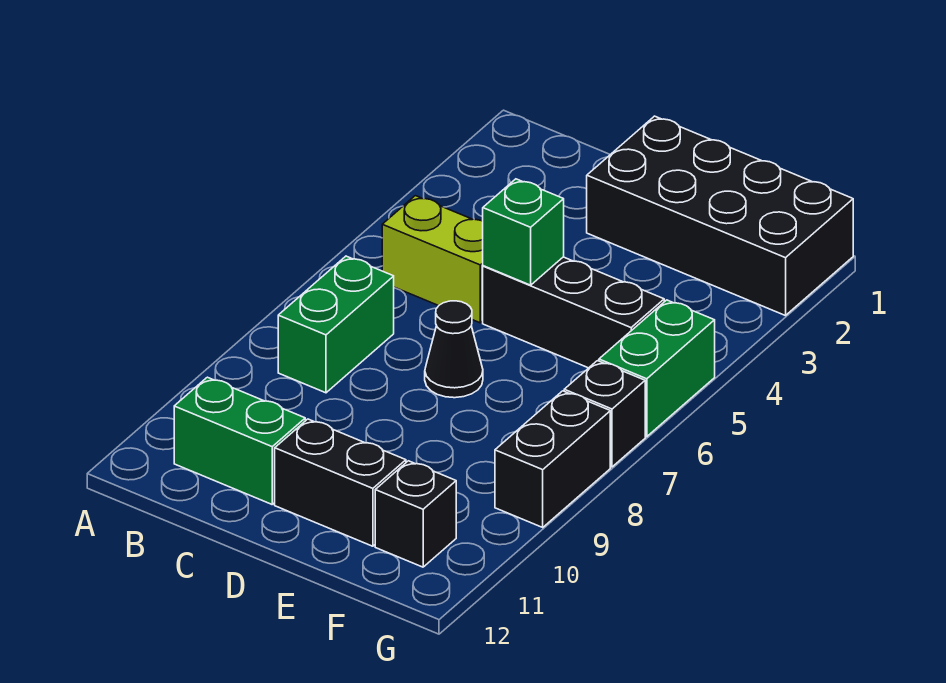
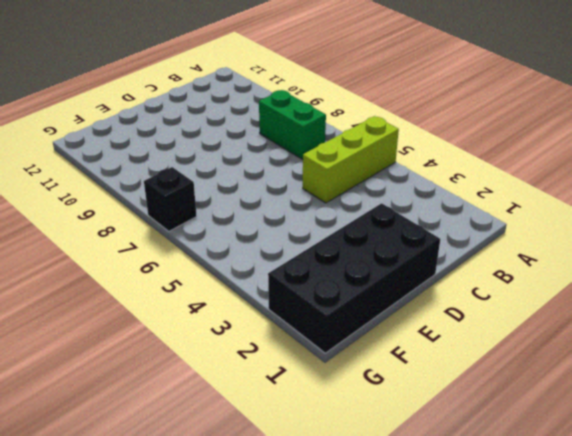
lime 1x3 brick [303,116,399,203] -> lime 1x2 brick [382,196,483,323]
none -> green 1x2 brick [174,377,305,504]
none -> black 1x3 brick [483,257,664,368]
none -> black 1x1 cone [425,301,483,398]

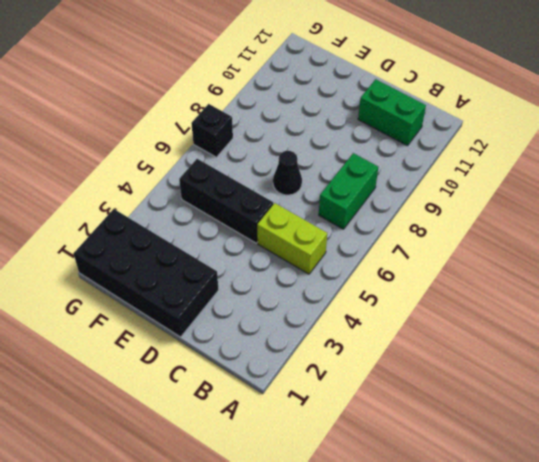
none -> black 1x2 brick [275,419,406,546]
none -> black 1x1 brick [375,461,456,567]
none -> green 1x2 brick [599,300,715,437]

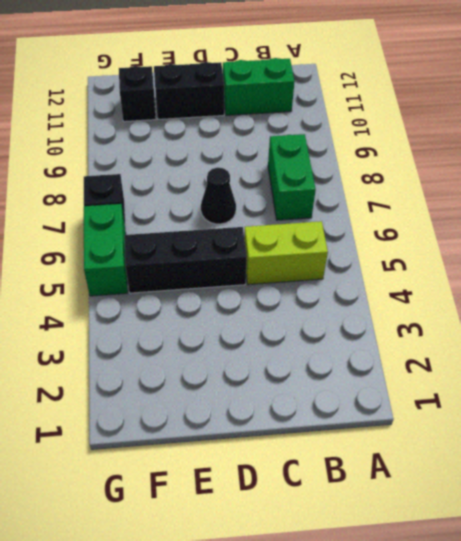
none -> black 2x4 brick [587,116,853,316]
none -> black 1x2 brick [495,391,610,527]
none -> green 1x1 brick [483,179,564,285]

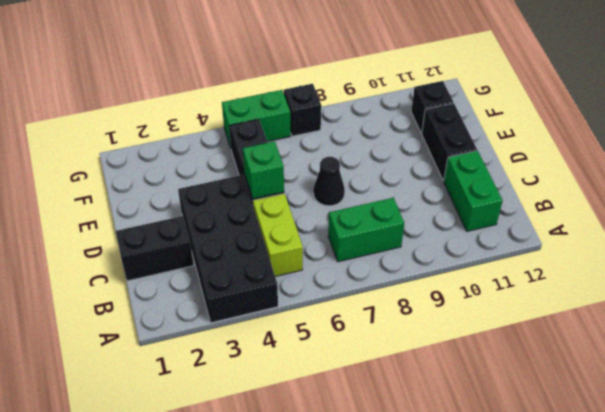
black 2x4 brick [178,175,278,323] -> black 2x4 brick moved to [587,116,853,316]
black 1x2 brick [116,216,194,281] -> black 1x2 brick moved to [495,391,610,527]

